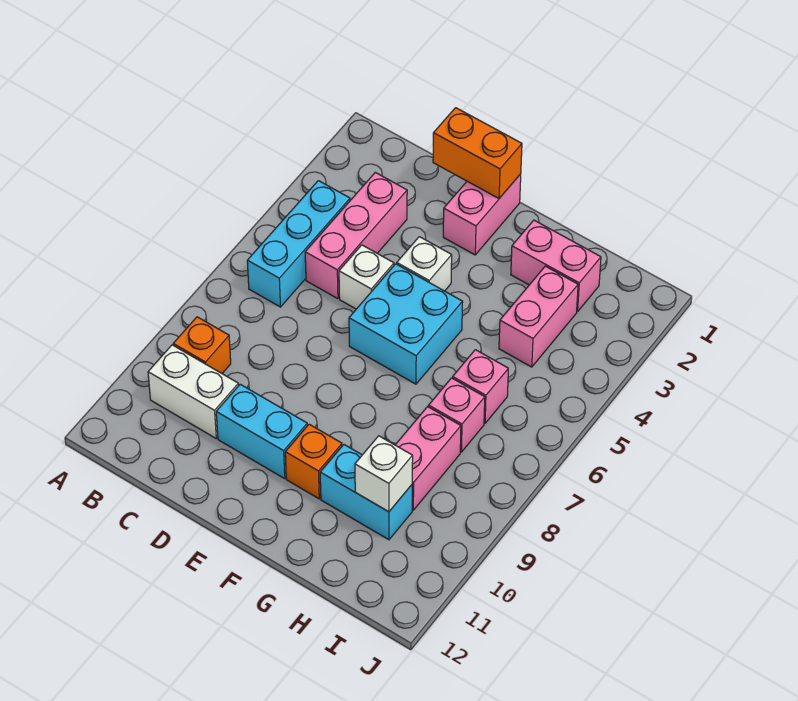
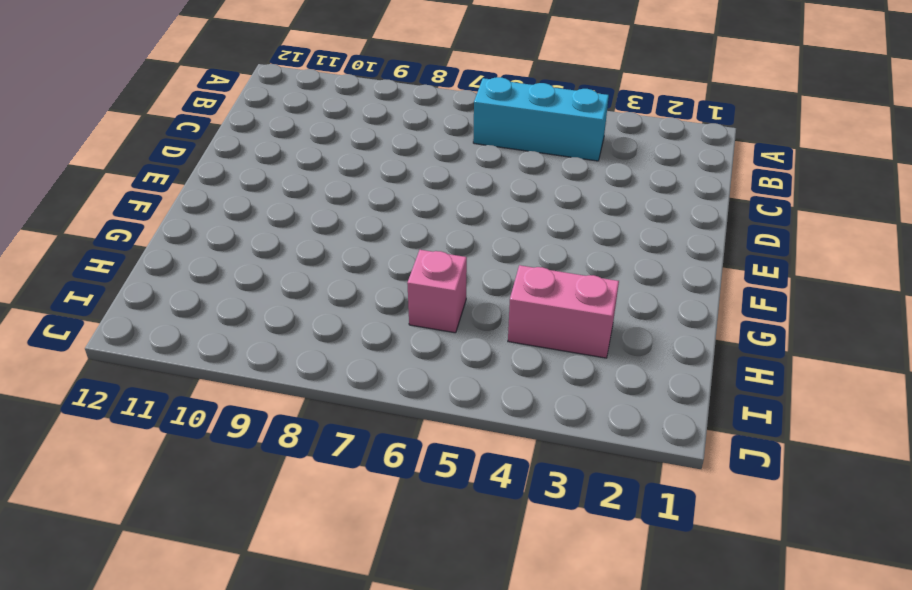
none -> orange 1x1 brick [173,317,231,373]
none -> white 1x2 brick [148,345,239,438]
none -> pink 1x3 brick [305,172,407,299]

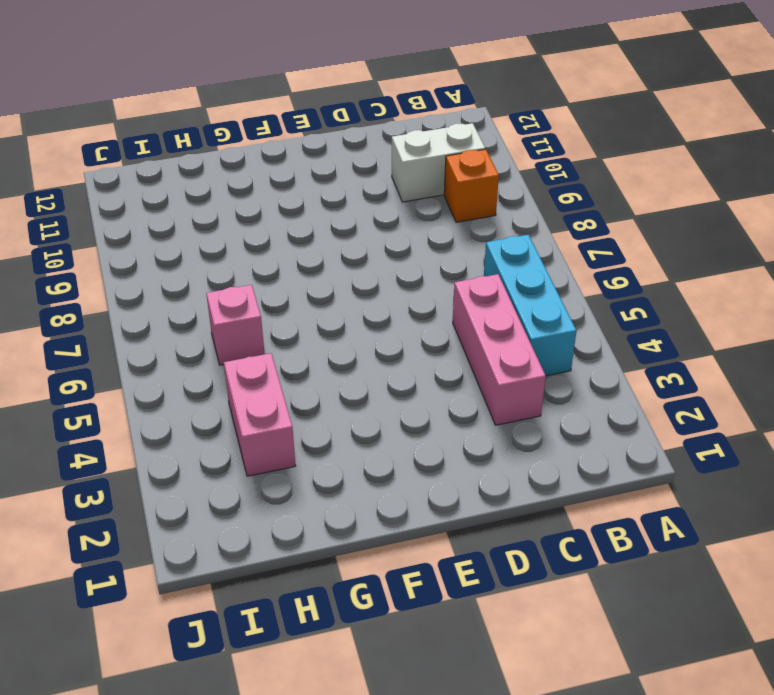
none -> white 1x1 brick [339,245,394,309]
none -> cyan 1x2 brick [216,384,307,478]
none -> pink 1x2 brick [443,174,521,255]

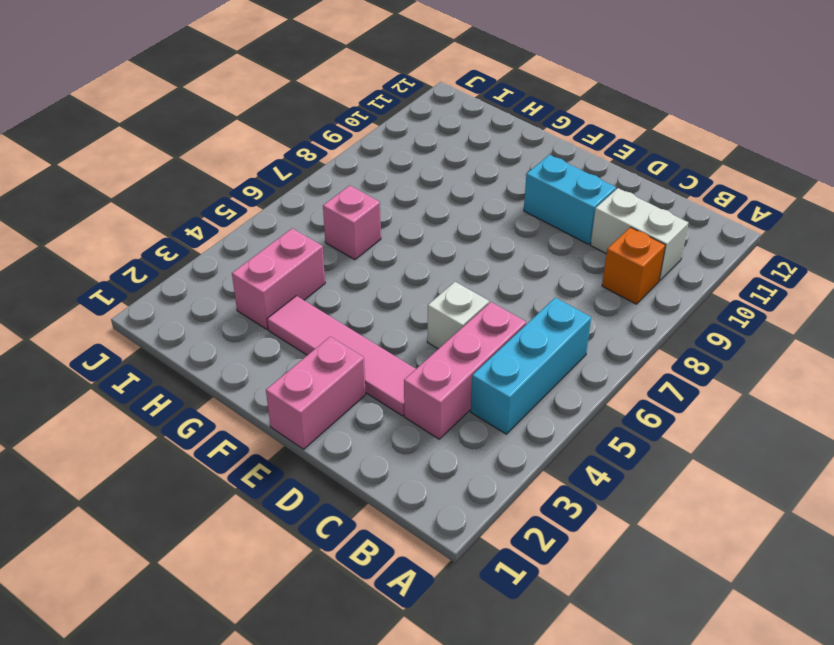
pink 1x4 tile [267,296,416,416] -> none
none -> white 1x1 brick [397,237,452,291]
none -> cyan 2x2 brick [349,264,463,384]
none -> orange 1x1 brick [285,424,342,499]

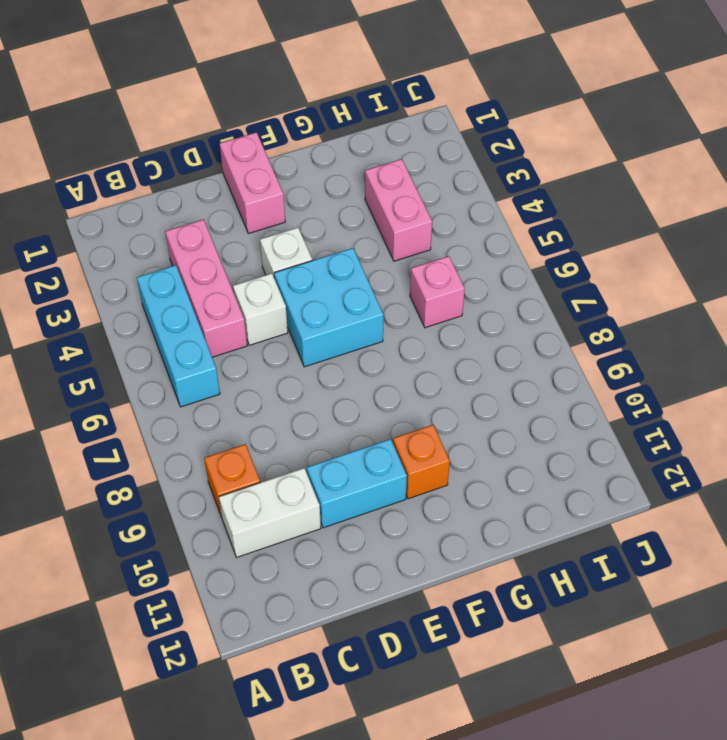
none -> pink 1x2 brick [511,220,601,312]
none -> cyan 1x2 brick [320,445,412,540]
none -> pink 1x1 brick [429,378,485,452]

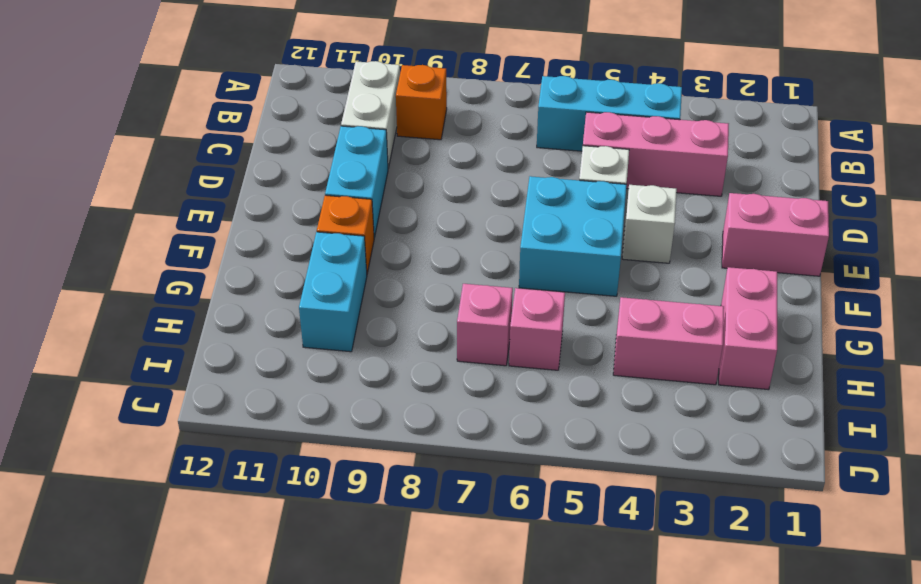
none -> pink 1x2 brick [396,407,461,510]
none -> orange 1x2 brick [433,108,522,198]
none -> white 1x1 brick [355,436,413,512]

